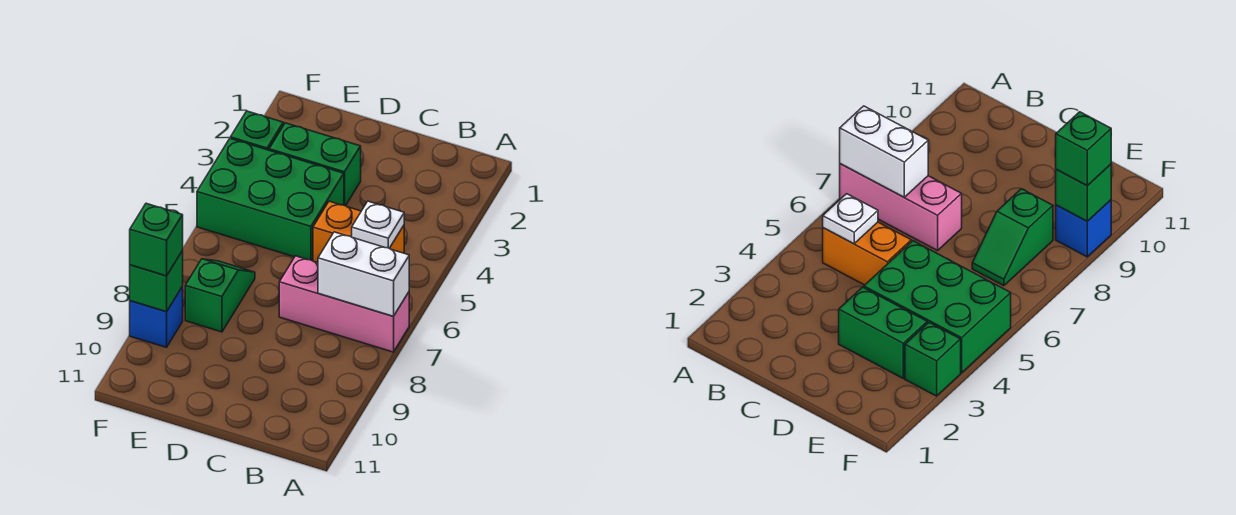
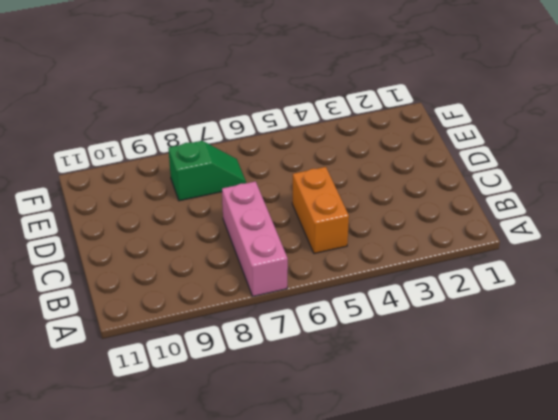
none -> green 1x2 brick [269,123,361,206]
none -> green 2x3 brick [197,138,344,260]

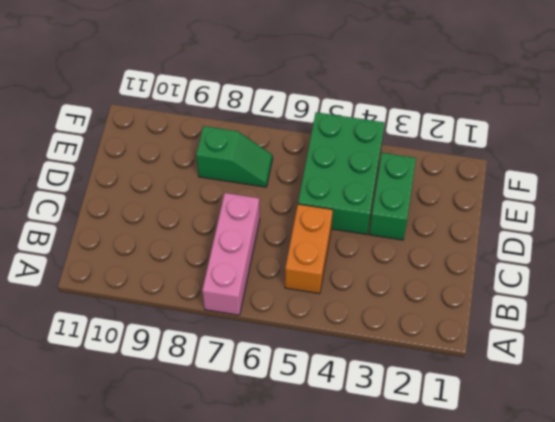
none -> green 1x1 brick [231,111,283,150]
none -> blue 1x1 brick [130,287,183,347]

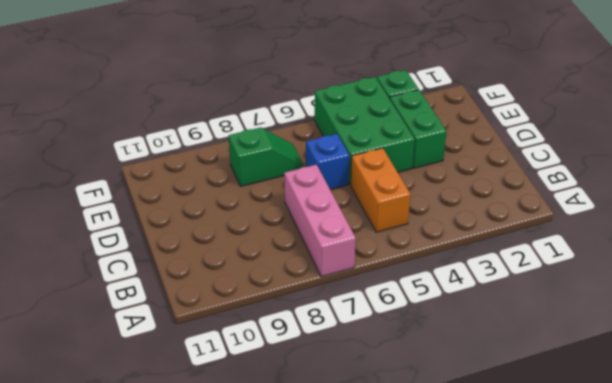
blue 1x1 brick [306,134,349,190] -> blue 1x1 brick moved to [130,287,183,347]
none -> white 1x2 brick [318,232,409,316]
none -> white 1x1 plate [352,201,404,248]

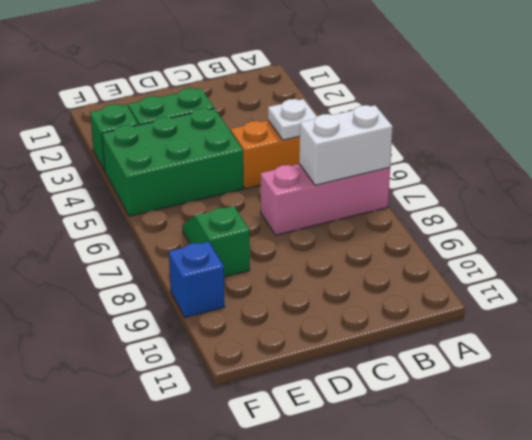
none -> green 1x1 brick [130,251,183,312]
none -> green 1x1 brick [130,203,183,276]

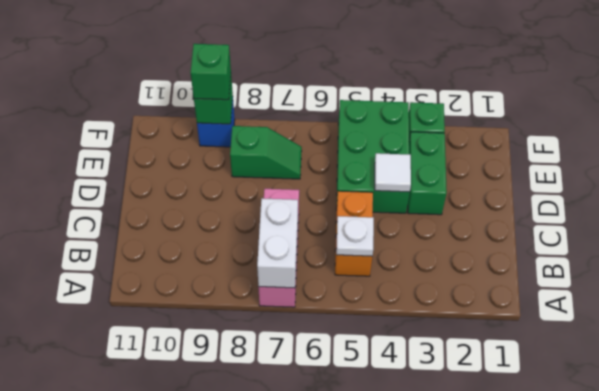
white 1x1 tile [375,153,411,192] -> none

